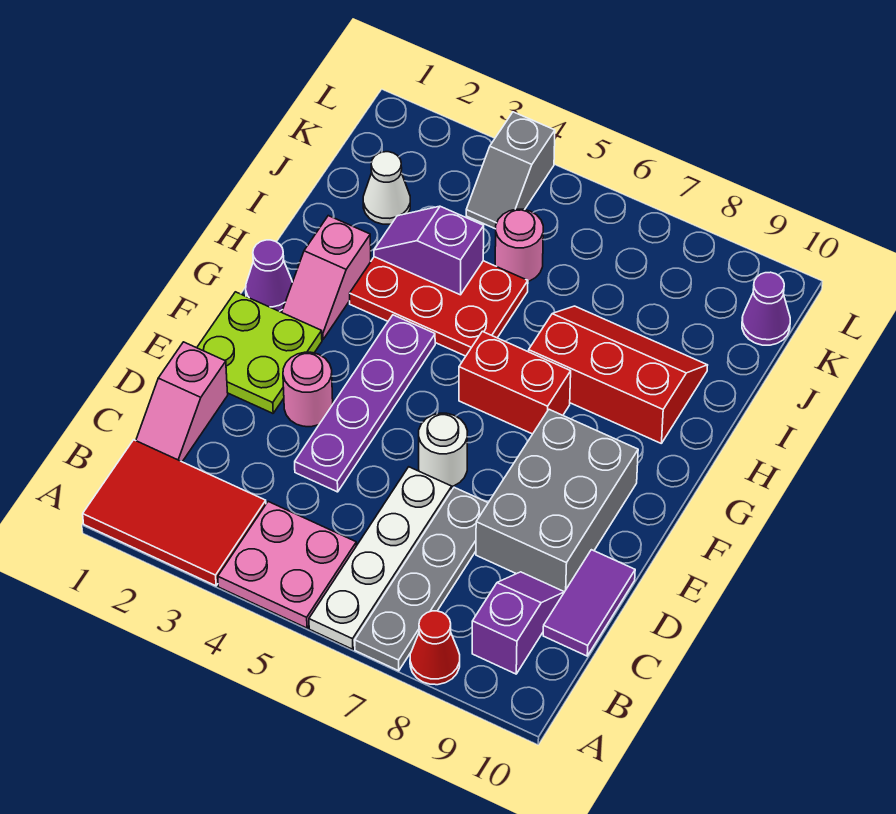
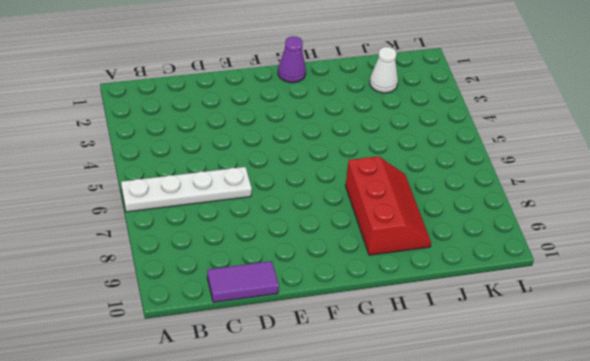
none -> red 2x3 tile [83,440,266,586]
none -> pink 2x2 plate [218,502,356,628]
none -> grey 1x4 plate [355,487,488,671]

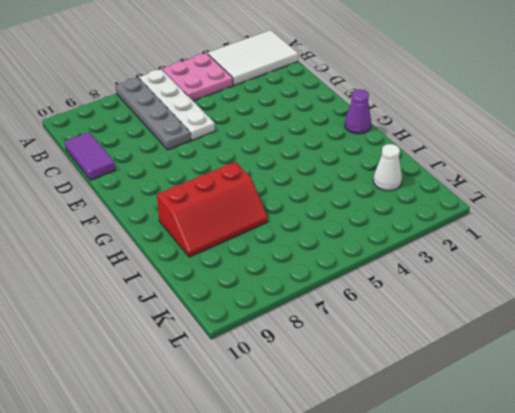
white 2x3 tile [208,30,298,85] -> red 2x3 tile [83,440,266,586]
none -> red 1x1 cone [410,611,460,685]
none -> purple 1x2 slope [472,572,564,674]
none -> pink 1x2 slope [136,342,228,462]

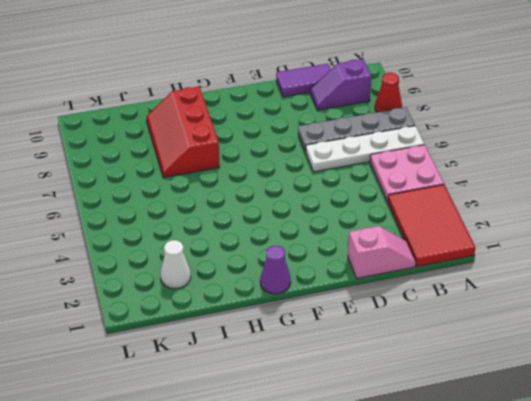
none -> purple 1x4 plate [295,315,435,492]
none -> grey 2x3 brick [476,410,638,592]
none -> lime 2x2 plate [197,292,322,413]

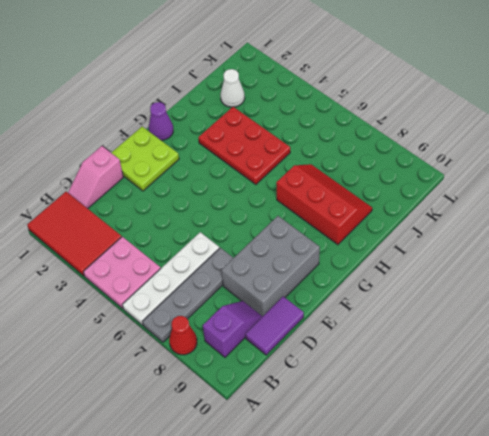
none -> purple 1x4 plate [295,315,435,492]
none -> pink 1x1 round brick [283,352,333,427]
none -> white 1x1 round brick [419,413,468,486]

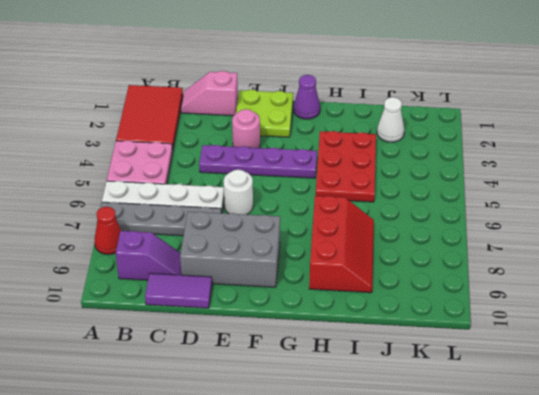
none -> pink 1x2 slope [282,216,371,340]
none -> red 1x2 brick [459,331,571,434]
none -> pink 1x1 round brick [495,209,543,281]

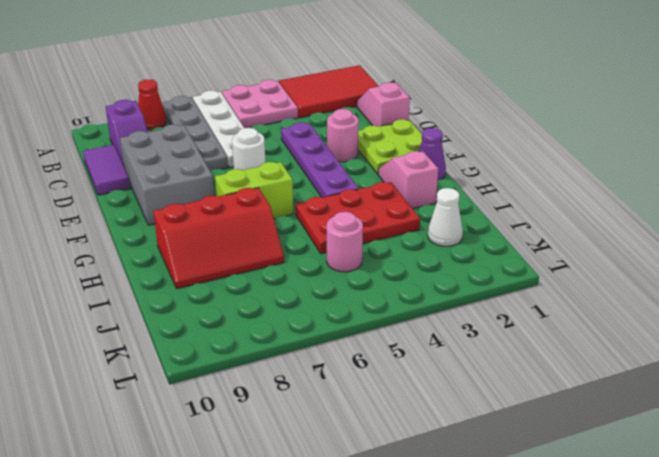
lime 1x2 brick [215,162,293,219] -> red 1x2 brick [459,331,571,434]
none -> grey 1x2 slope [466,112,555,229]
none -> purple 1x1 cone [742,272,790,345]
none -> purple 1x2 slope [374,206,484,295]

